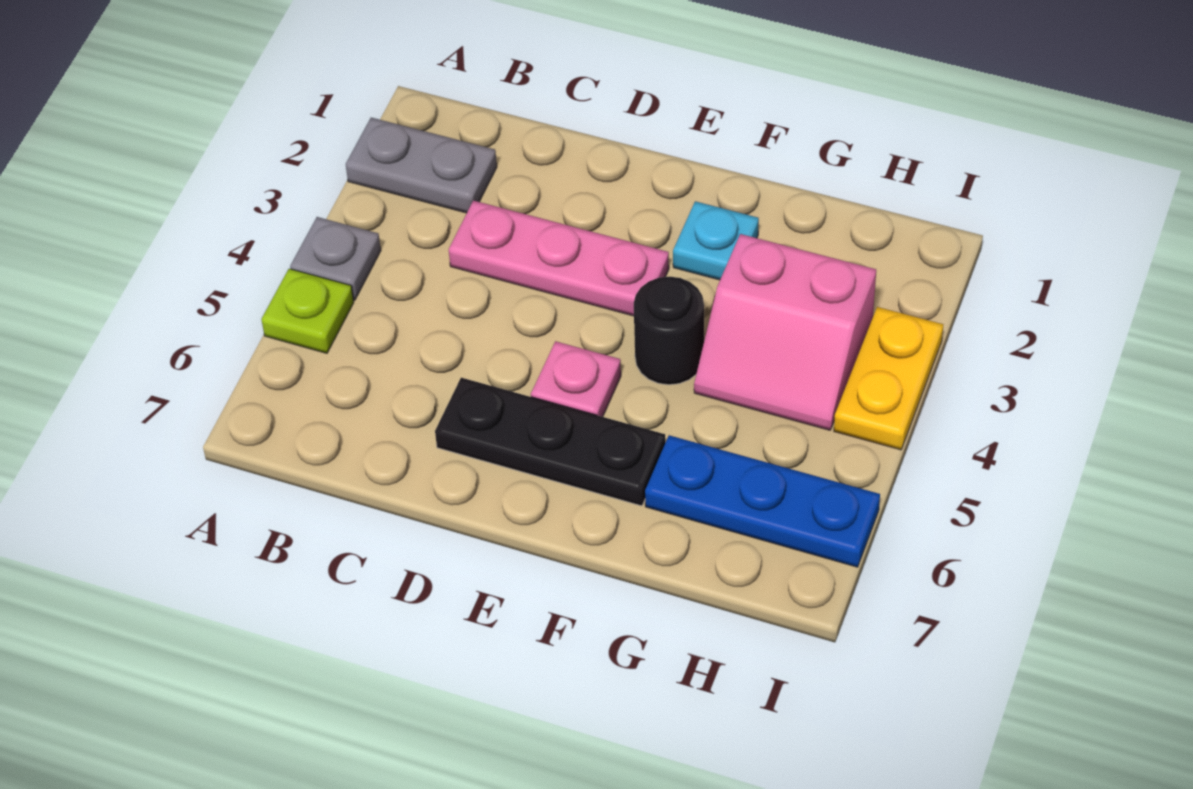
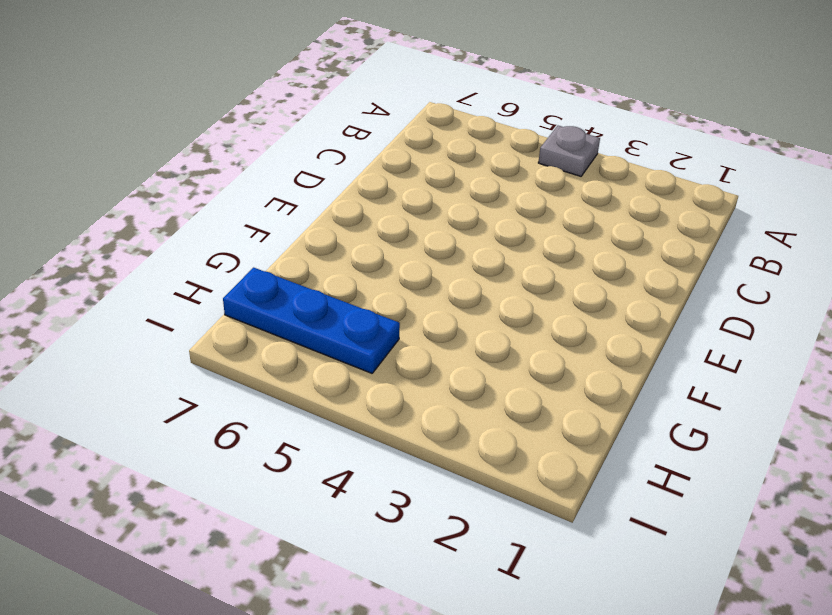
blue 1x3 plate [223,268,400,373] -> blue 1x3 plate turned to [645,435,880,567]
none -> grey 1x2 plate [346,118,497,213]
none -> lime 1x1 plate [261,269,354,353]

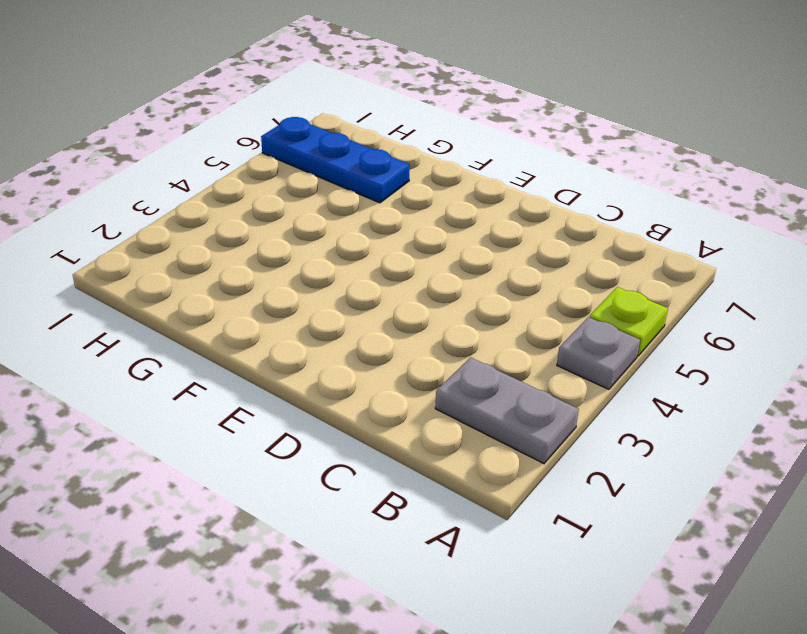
none -> pink 1x3 plate [449,200,669,316]
none -> black 1x3 plate [435,378,665,506]

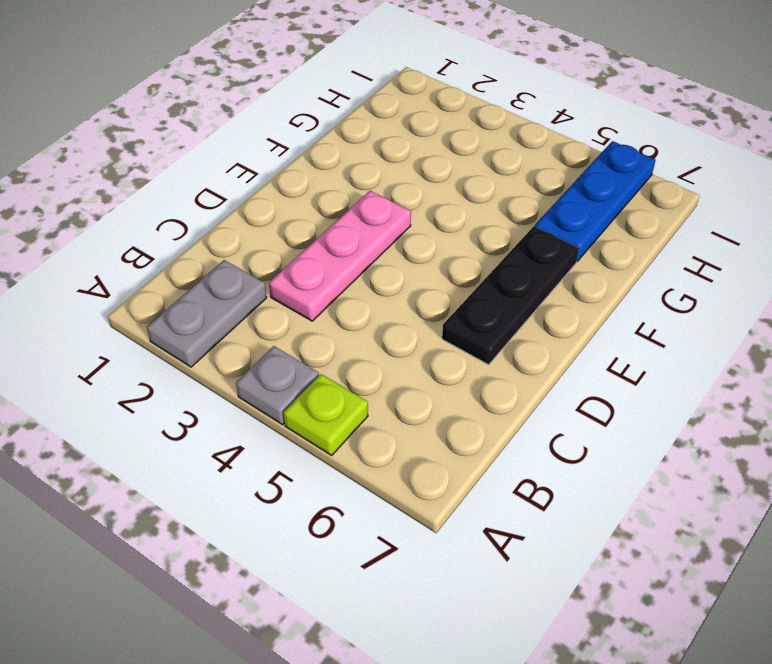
none -> pink 1x1 plate [531,341,621,417]
none -> cyan 1x1 plate [673,201,759,280]

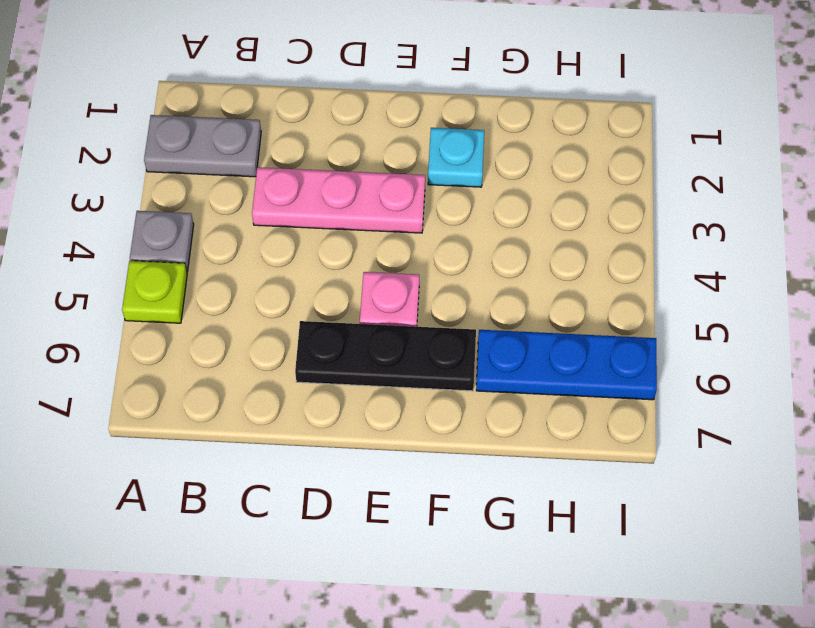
none -> black 1x1 round brick [634,277,704,385]
none -> pink 2x2 slope [694,234,876,430]

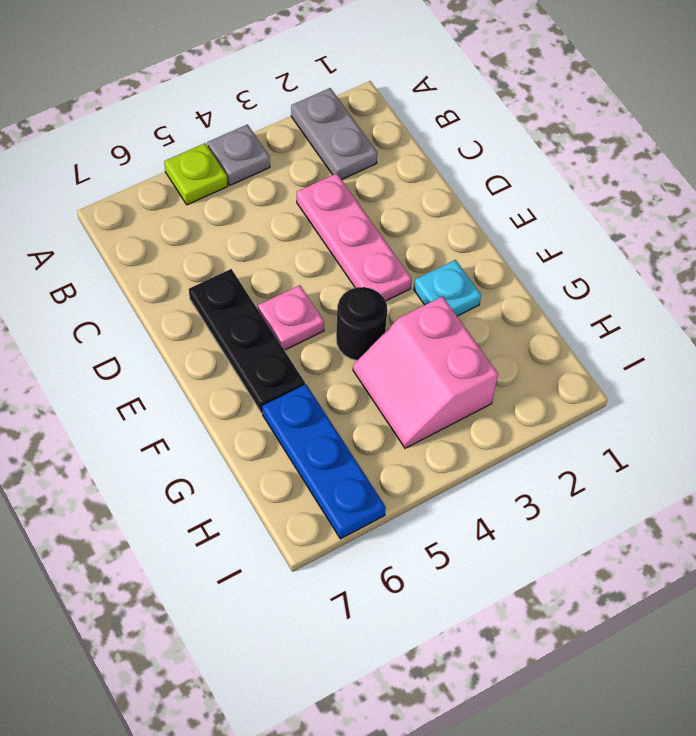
none -> yellow 1x2 plate [834,307,943,450]

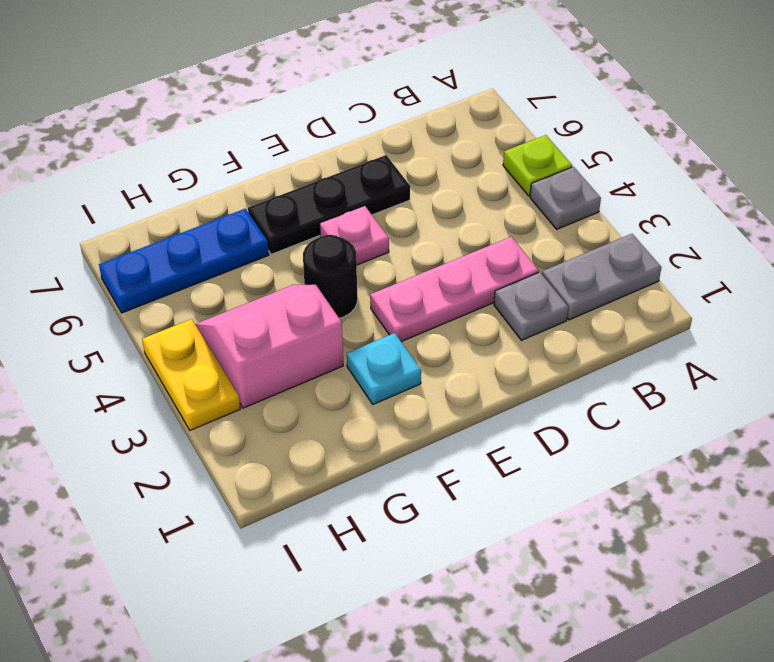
grey 1x1 plate [494,272,568,340] -> none

